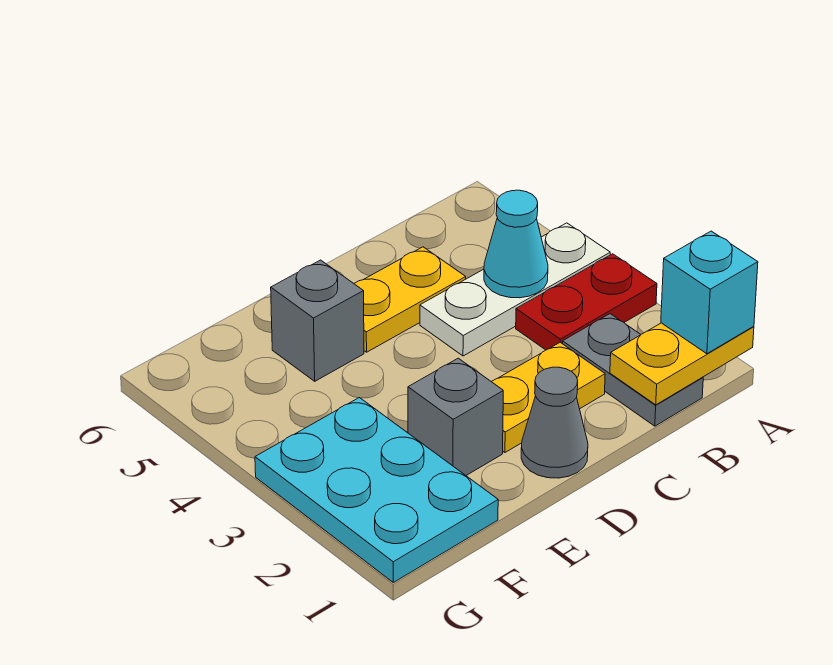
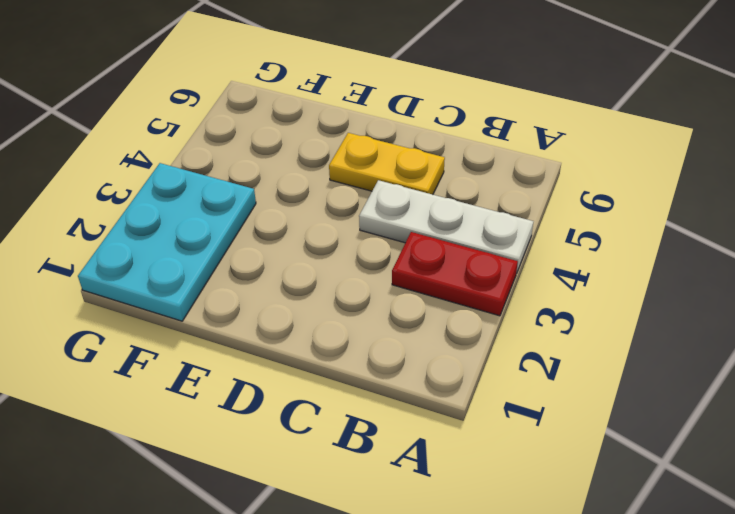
none -> grey 1x2 plate [563,314,703,426]
none -> yellow 1x2 plate [492,342,605,452]
none -> grey 1x1 cone [521,367,588,478]

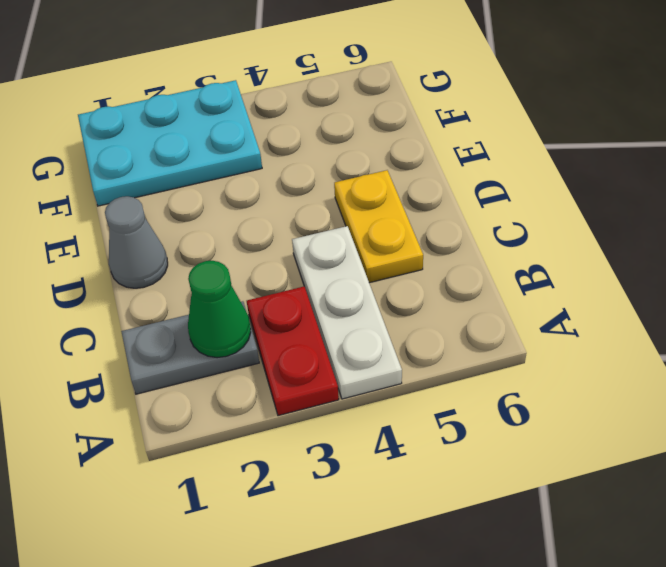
green 1x1 cone [188,261,251,358] -> none
none -> yellow 1x2 plate [492,342,605,452]
none -> grey 1x1 brick [408,358,503,475]
none -> grey 1x1 brick [271,260,364,381]

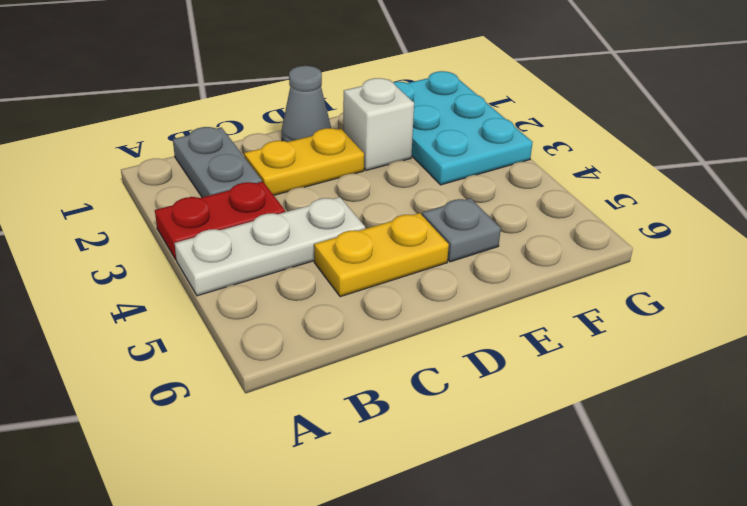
white 1x1 brick [343,78,414,171] -> grey 1x1 brick [408,358,503,475]
grey 1x1 plate [422,198,501,262] -> grey 1x1 brick [271,260,364,381]
none -> yellow 1x2 plate [610,323,754,405]
none -> cyan 1x1 cone [484,190,548,298]
none -> cyan 1x1 brick [661,231,758,354]

